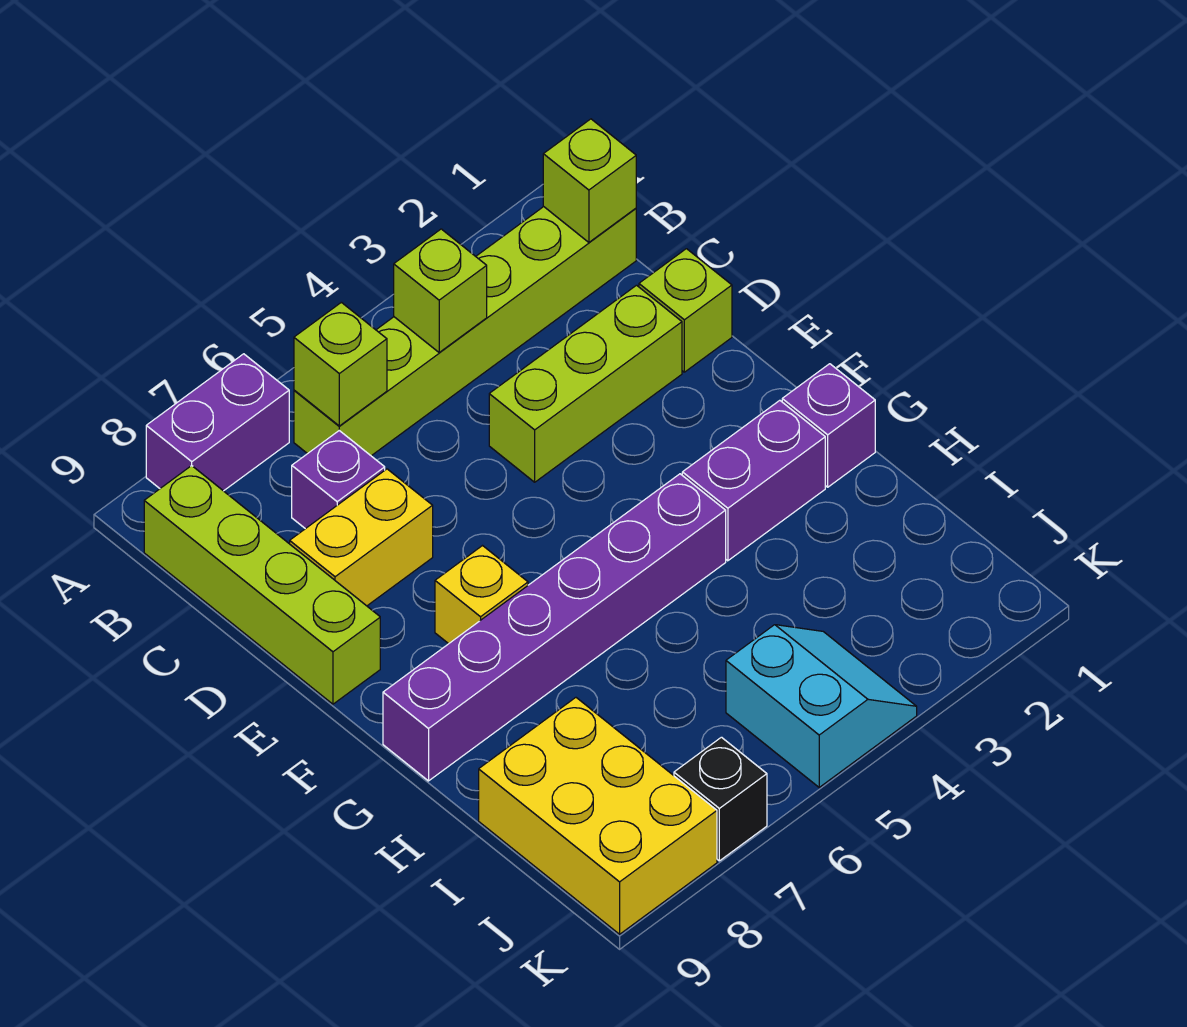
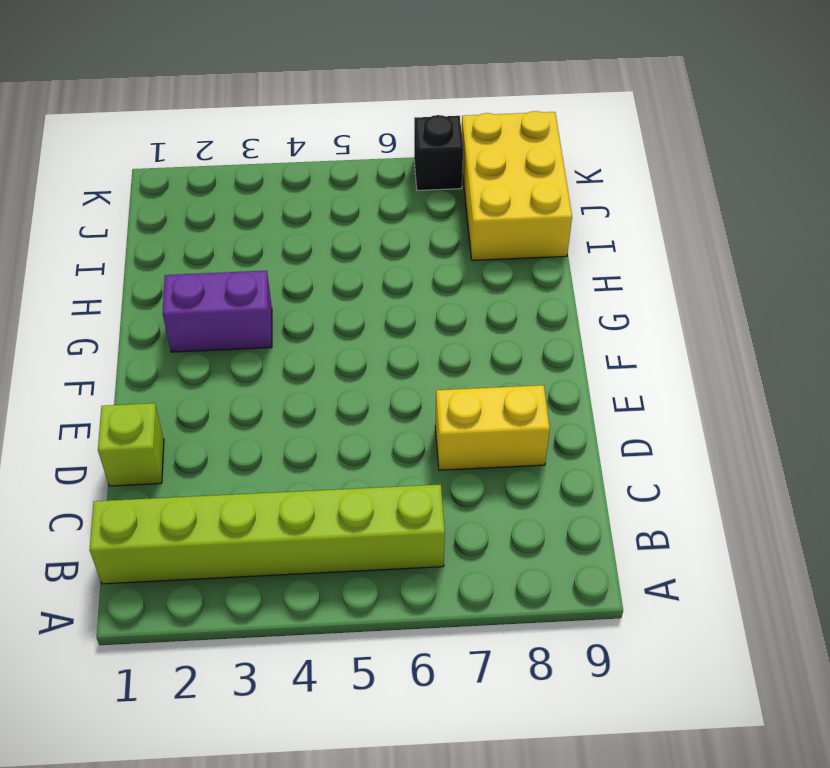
none -> purple 1x2 brick [146,354,289,491]
none -> lime 1x4 brick [144,466,380,704]
none -> purple 1x1 brick [292,431,385,529]

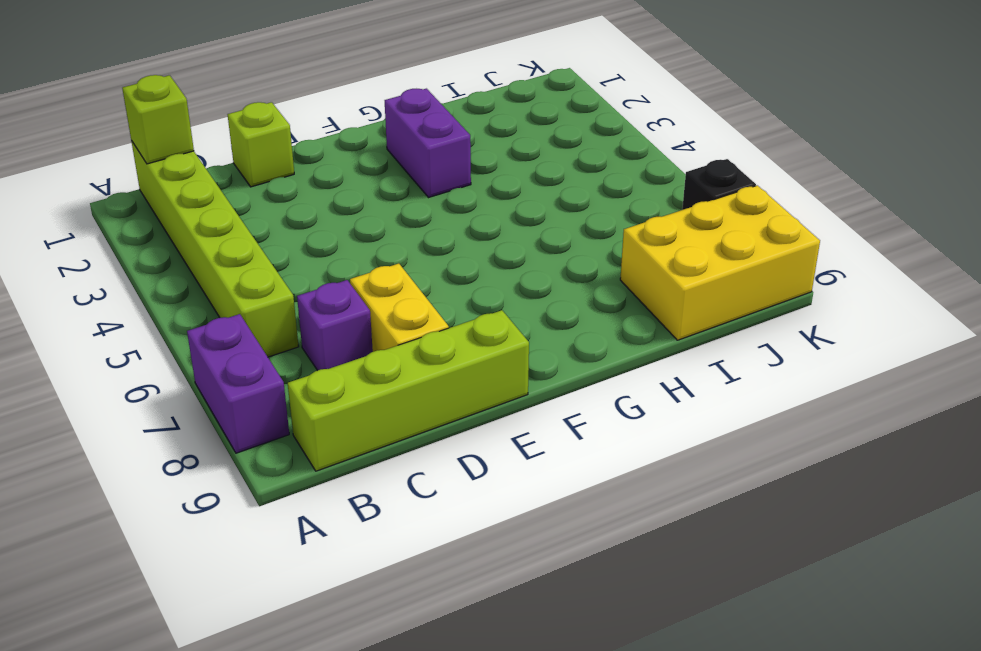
none -> lime 1x3 brick [489,285,682,482]
none -> yellow 1x1 brick [435,546,528,644]
none -> purple 1x1 brick [782,364,875,487]

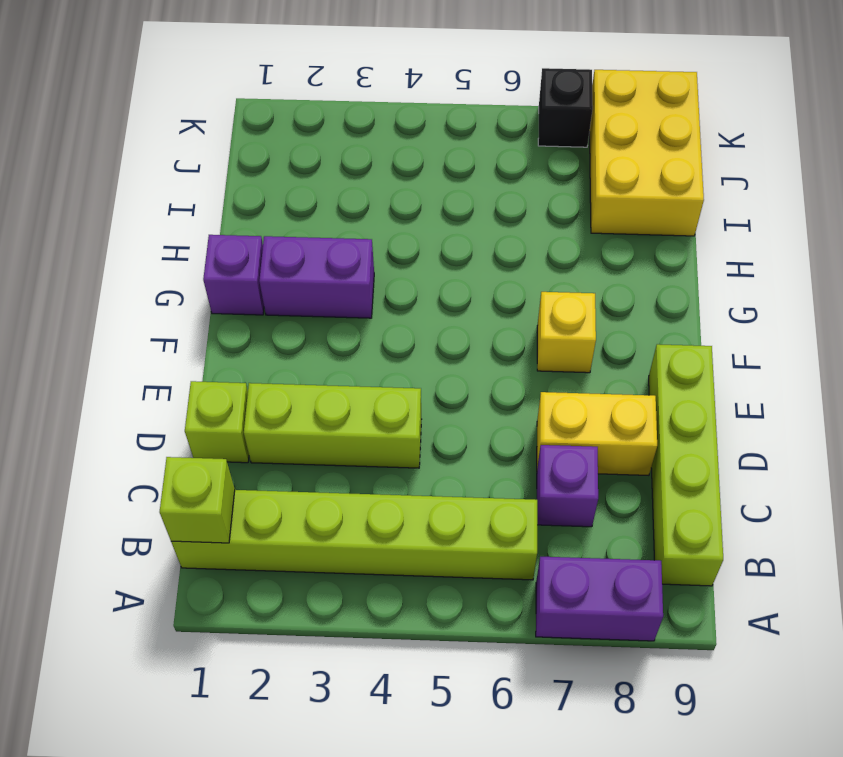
none -> purple 1x6 brick [383,474,726,781]
none -> cyan 2x2 slope [726,625,917,787]
none -> lime 1x1 brick [394,229,487,352]

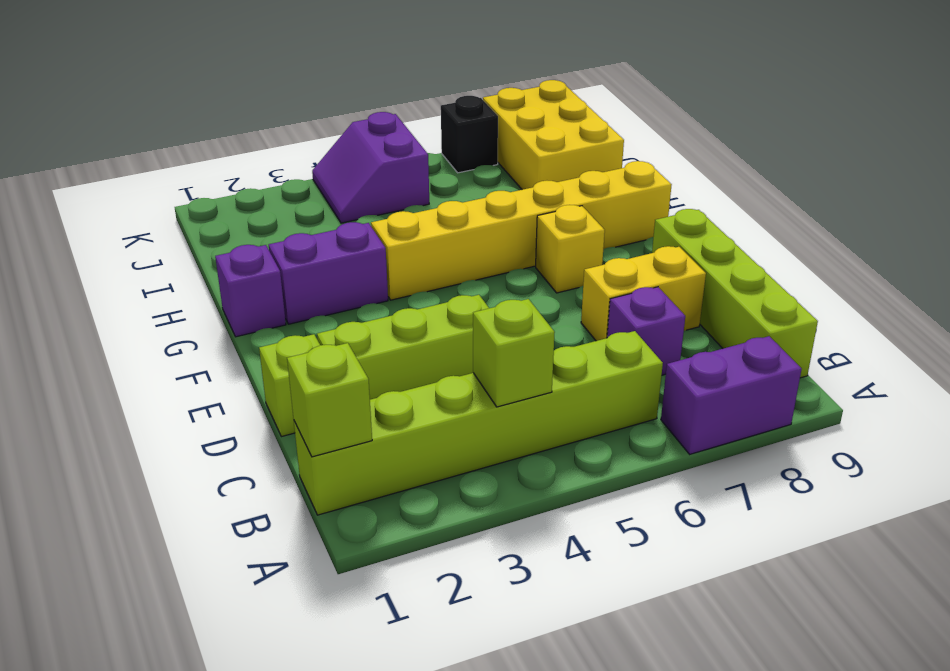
yellow 1x6 brick [371,161,672,300] -> purple 1x6 brick [383,474,726,781]
purple 2x2 slope [312,112,429,223] -> cyan 2x2 slope [726,625,917,787]
none -> lime 1x1 brick [294,302,387,426]

